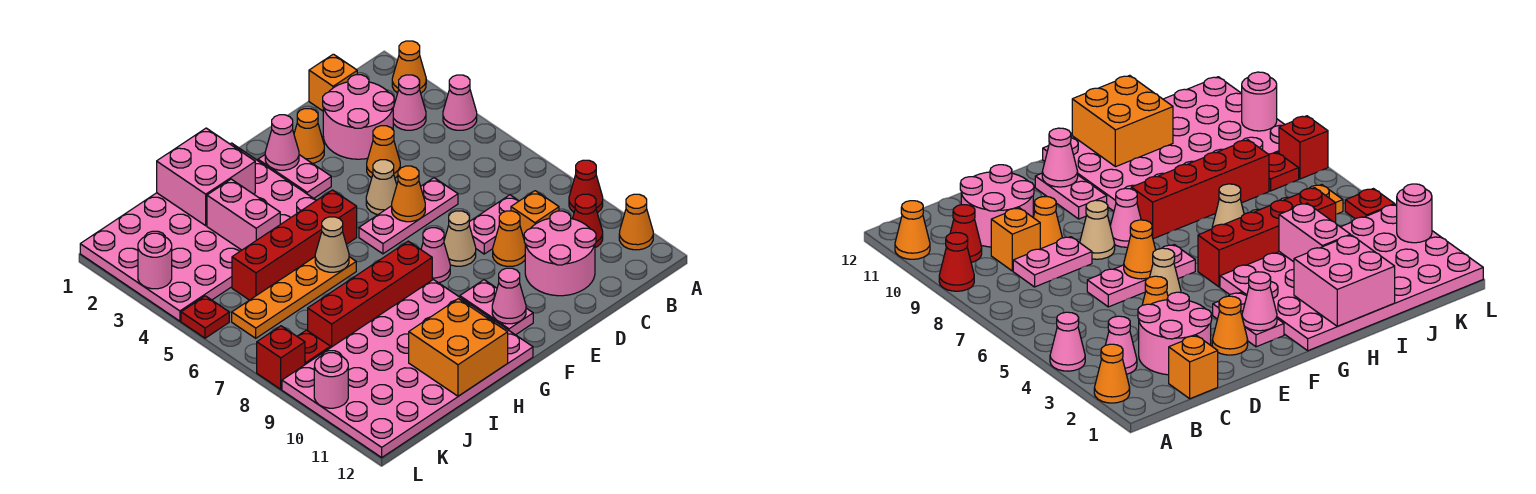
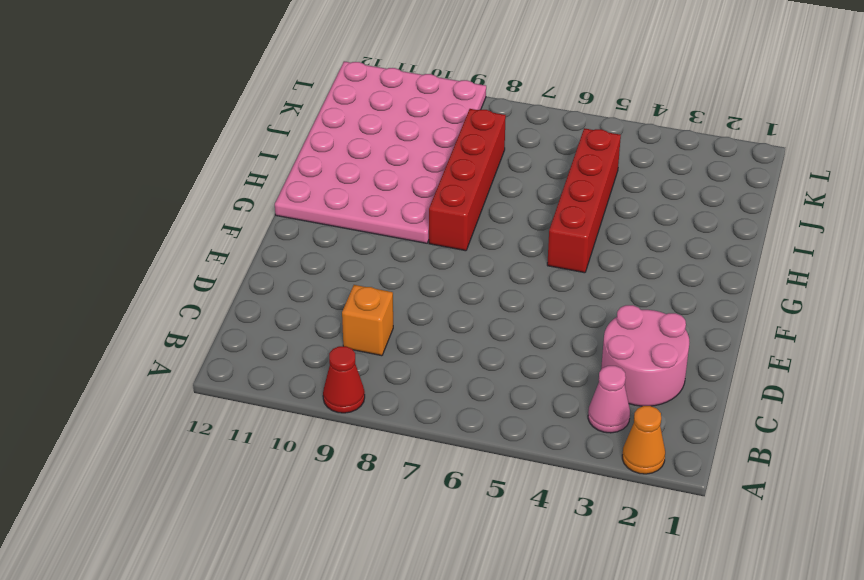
none -> pink 1x1 cone [443,75,477,130]
none -> orange 1x1 cone [619,194,653,250]
none -> red 1x1 cone [572,194,603,248]
none -> orange 1x1 brick [309,54,357,111]

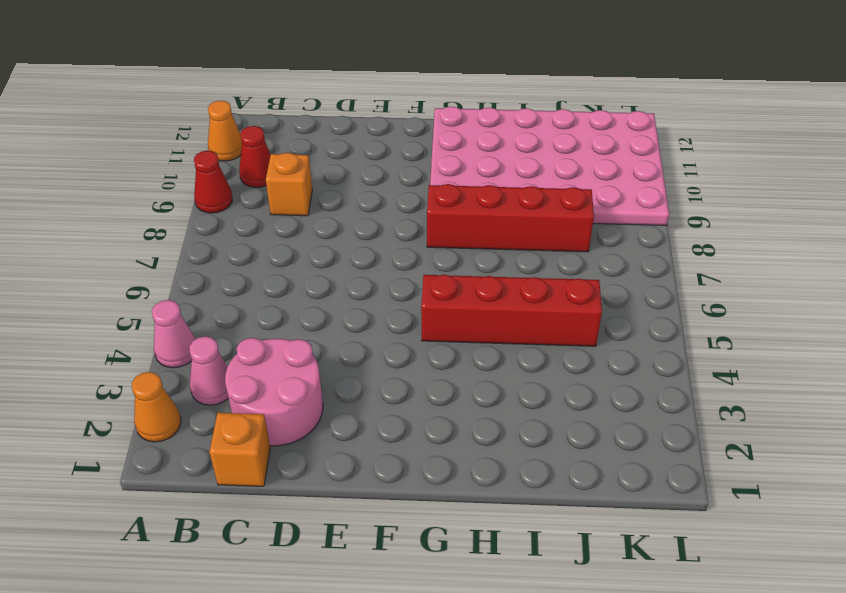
none -> pink 1x2 plate [469,195,518,254]
none -> pink 2x2 round brick [524,211,596,296]
none -> orange 1x1 cone [367,126,400,178]
none -> pink 1x3 plate [359,178,458,254]

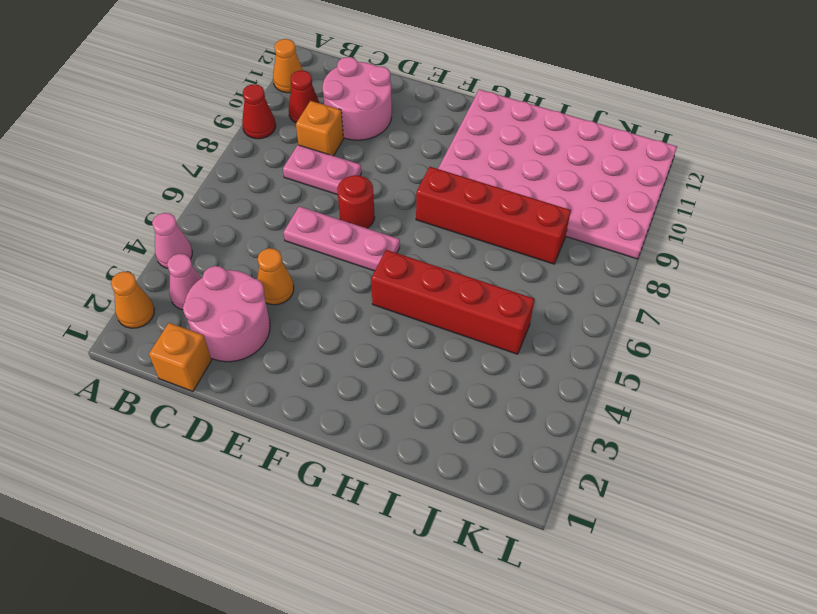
red 1x1 round brick [337,175,375,228] -> none
none -> orange 1x1 cone [493,211,525,266]
none -> orange 1x1 cone [294,109,324,163]
none -> tan 1x1 cone [366,160,397,214]
none -> tan 1x1 cone [444,211,476,266]

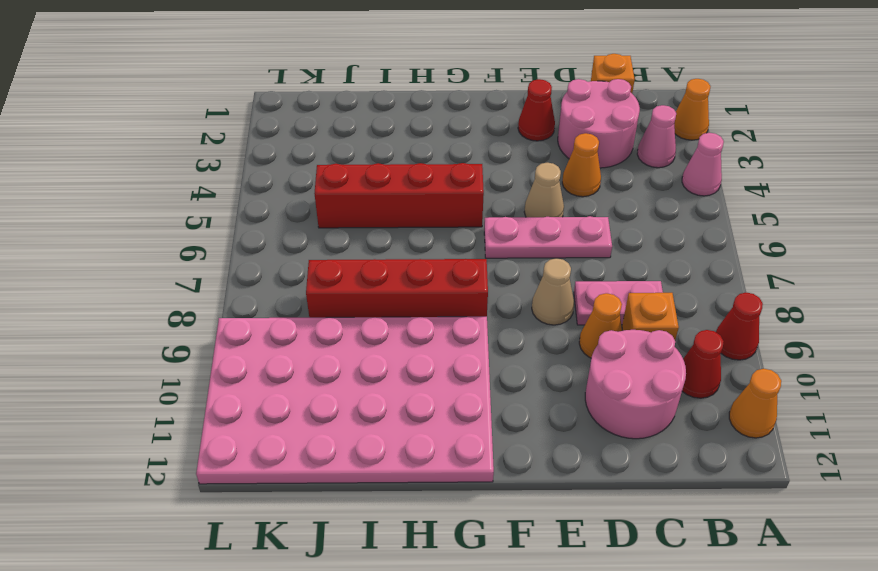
red 1x1 cone [518,79,555,141] -> orange 1x1 cone [294,109,324,163]
none -> pink 1x2 plate [258,155,331,198]
none -> pink 1x1 cone [421,228,450,283]
none -> pink 1x2 plate [460,280,533,335]
none -> pink 4x6 plate [80,143,316,321]

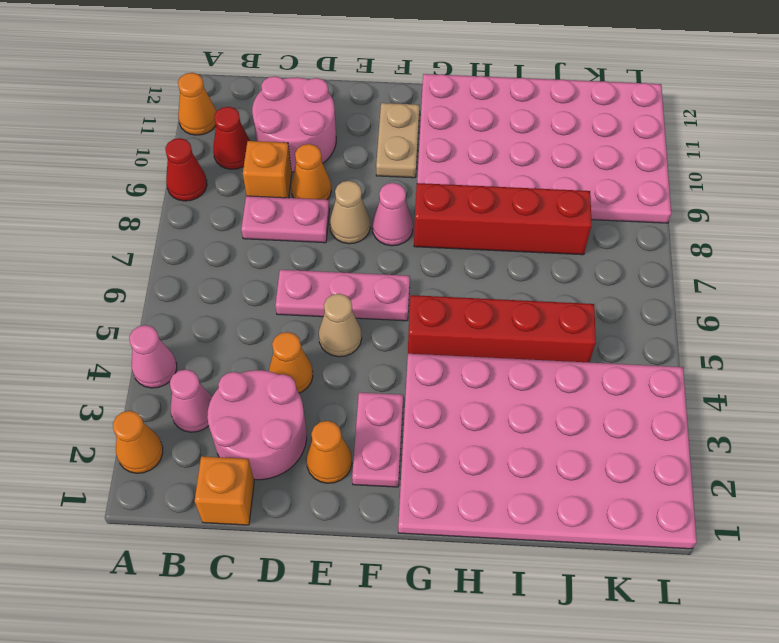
tan 1x2 plate [376,103,419,178] -> pink 1x2 plate [460,280,533,335]
none -> orange 1x4 plate [232,257,356,338]
none -> red 1x1 plate [297,330,330,364]
none -> red 1x1 plate [181,296,229,338]
none -> red 1x1 brick [257,326,305,389]

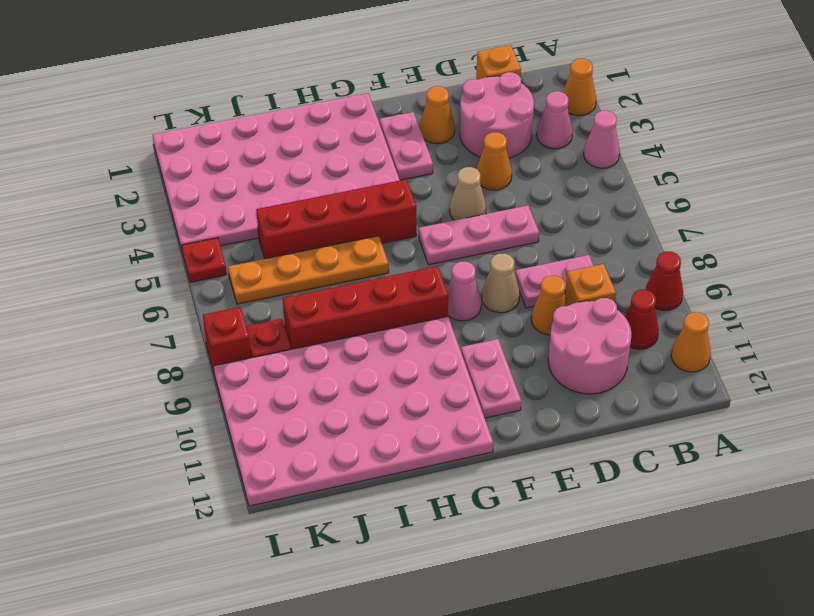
none -> orange 1x1 cone [392,166,425,222]
none -> pink 1x1 cone [265,115,299,170]
none -> pink 1x1 cone [492,268,526,324]
none -> pink 2x2 brick [157,128,255,226]

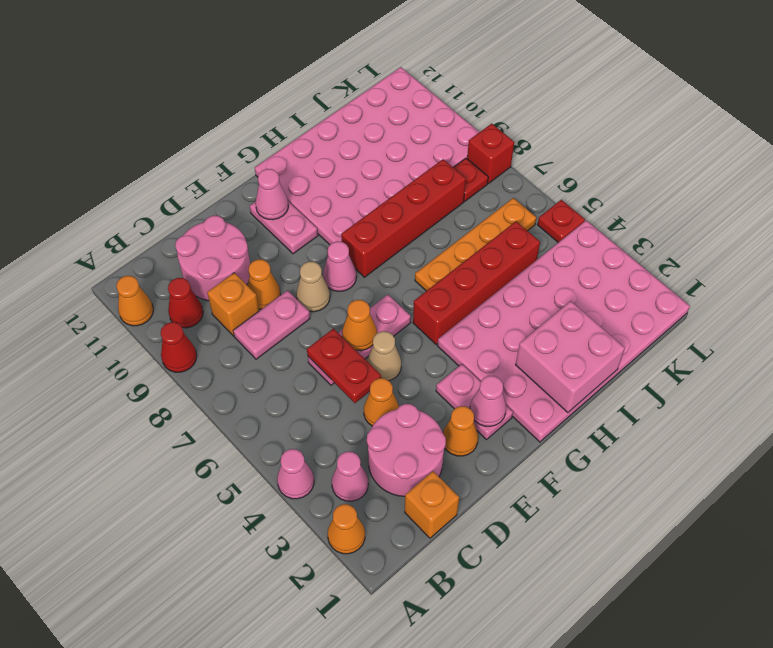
red 1x2 plate [307,329,381,403] -> none
none -> tan 1x1 cone [315,217,349,272]
none -> orange 2x2 brick [409,299,508,396]
none -> pink 1x2 brick [207,179,280,250]
none -> pink 1x1 round brick [138,233,172,289]

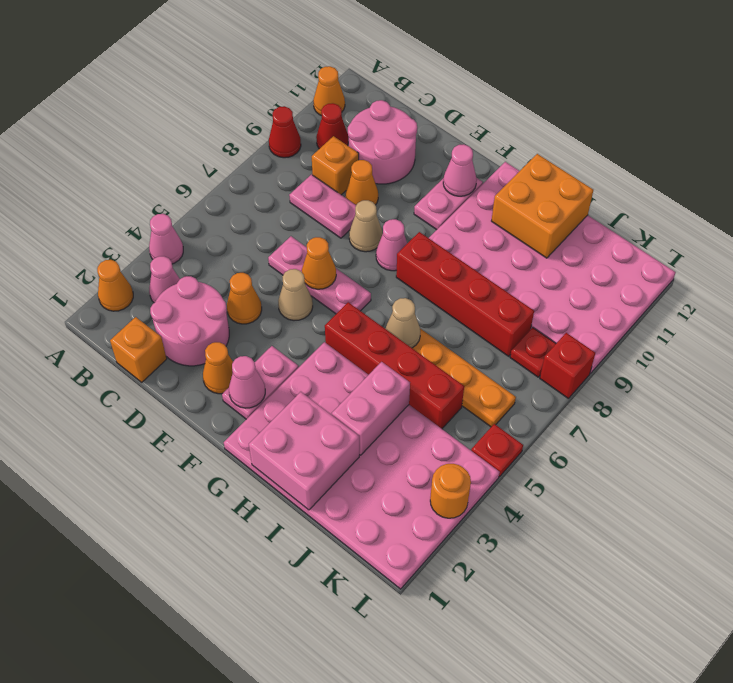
orange 1x1 round brick [430,464,471,518] -> pink 1x1 round brick [138,233,172,289]
none -> pink 1x1 round brick [314,353,348,408]

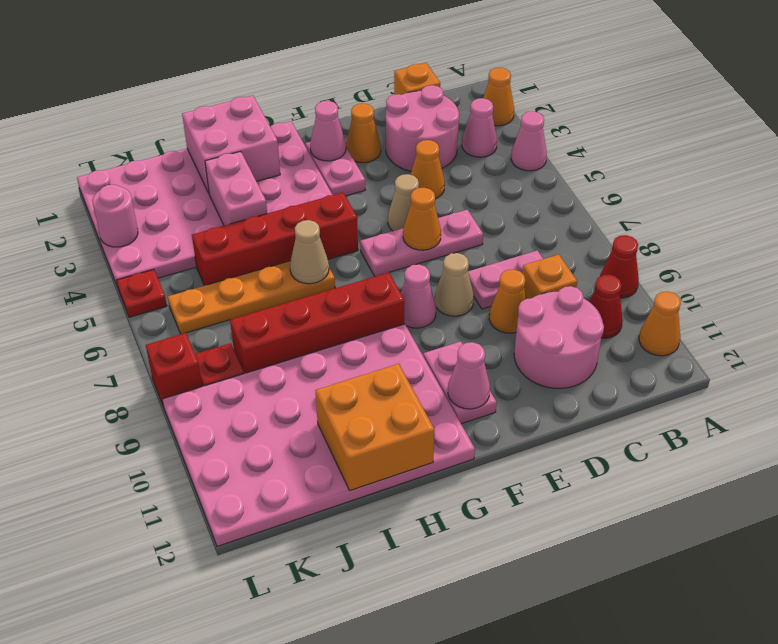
none -> pink 1x1 round brick [314,353,348,408]

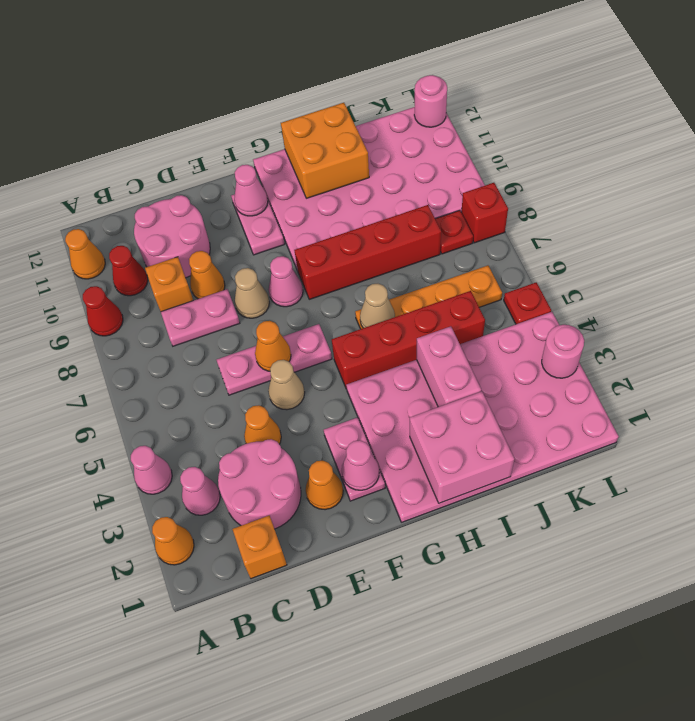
pink 1x1 round brick [414,75,447,127] -> pink 1x1 round brick moved to [314,353,348,408]

